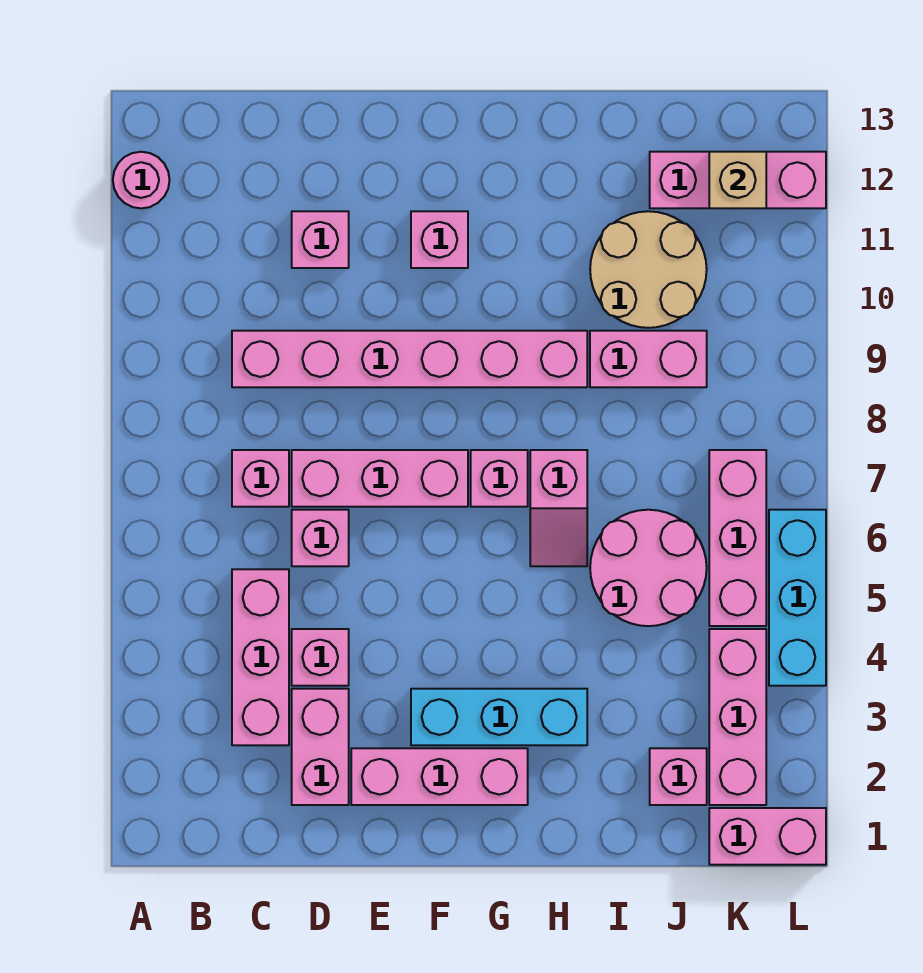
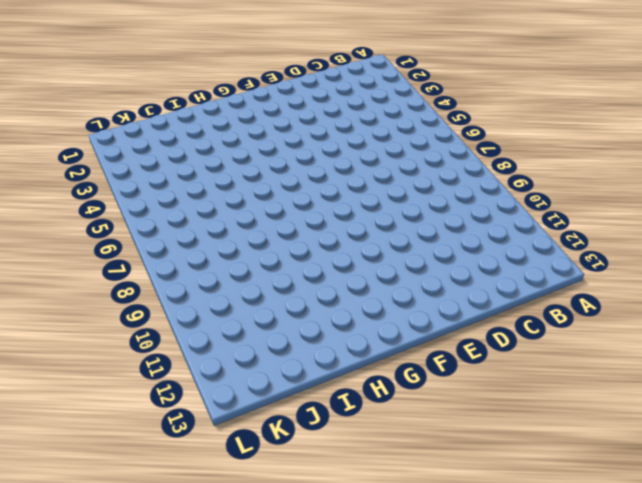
none -> pink 1x1 round brick [113,152,170,208]
none -> pink 1x3 brick [232,569,289,745]
none -> pink 1x1 brick [232,450,289,507]

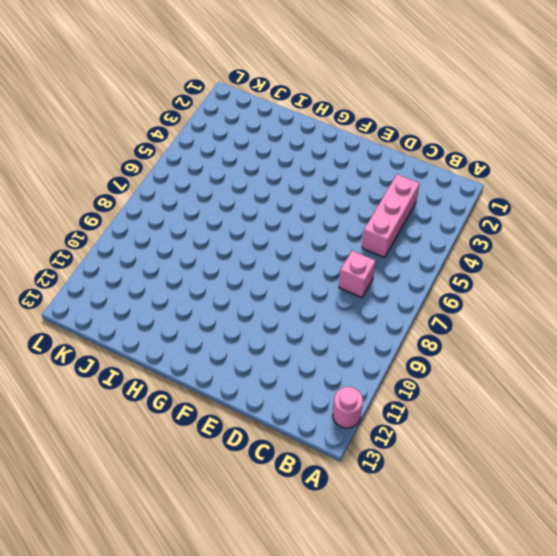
none -> pink 1x6 brick [232,331,587,387]
none -> pink 1x2 brick [292,689,349,805]
none -> pink 1x1 brick [292,629,349,686]

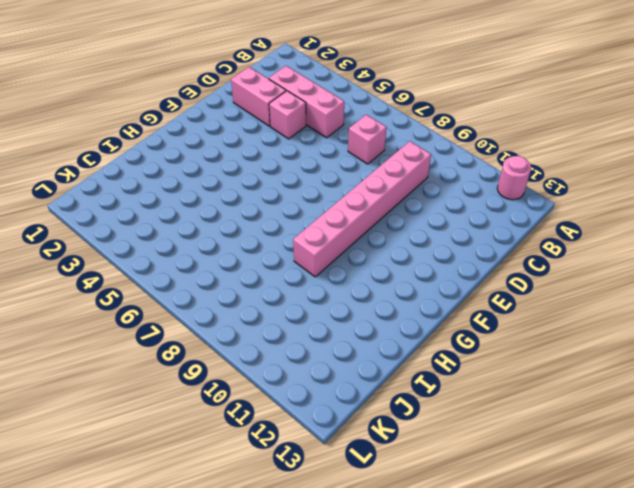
none -> pink 1x1 brick [292,510,349,566]
none -> pink 1x3 brick [292,450,468,507]
none -> pink 1x1 brick [292,211,349,268]

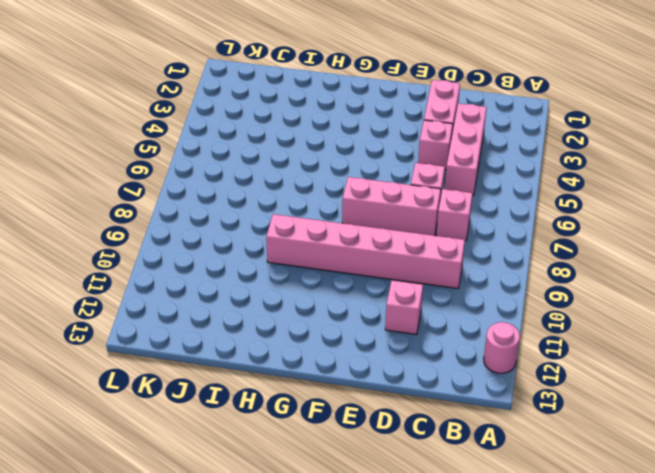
none -> pink 1x3 brick [351,748,528,805]
none -> cyan 1x3 brick [411,689,587,745]
none -> pink 1x1 brick [411,211,468,268]

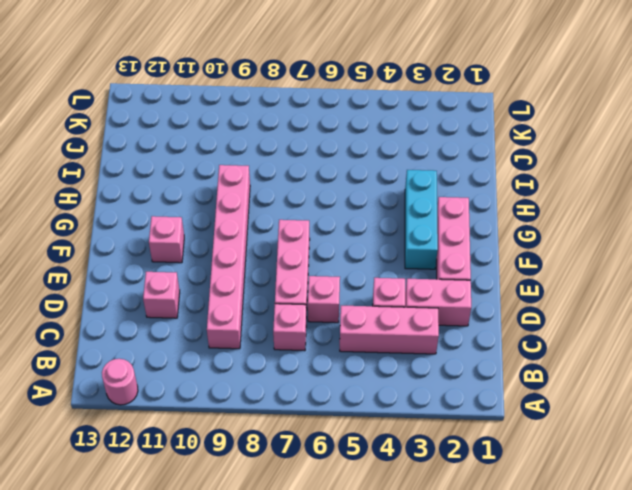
none -> pink 1x1 brick [471,450,528,507]
none -> pink 1x2 slope [530,450,587,566]
none -> pink 2x2 round brick [590,510,707,626]

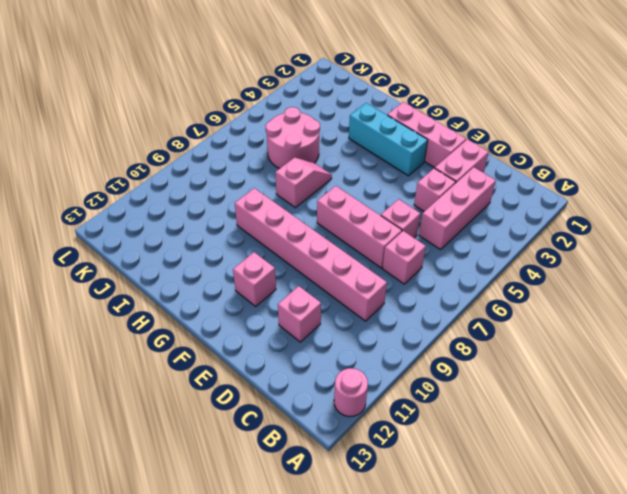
none -> pink 1x1 brick [471,450,528,507]
none -> pink 1x2 brick [590,331,707,387]
none -> tan 2x2 round brick [590,211,707,328]

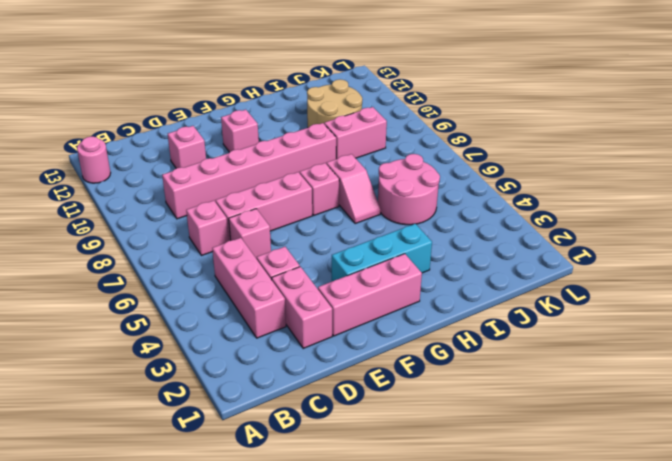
none -> pink 1x1 brick [650,748,707,805]
none -> pink 1x3 brick [650,152,826,208]
none -> pink 1x2 brick [709,808,826,865]

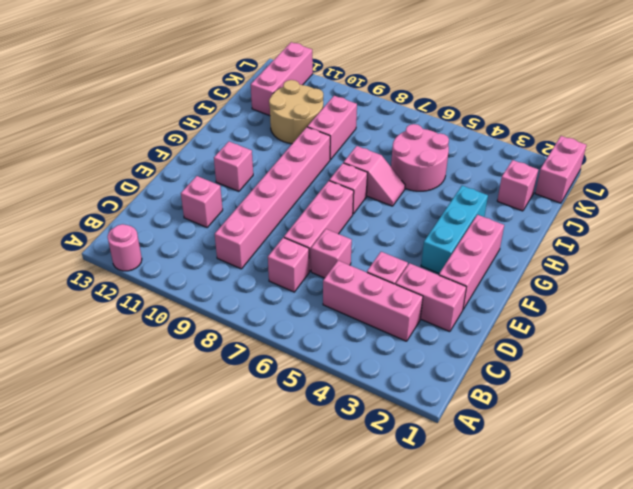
none -> pink 1x3 brick [709,629,766,805]
none -> pink 1x3 brick [709,450,766,626]
none -> cyan 1x3 brick [769,510,826,686]

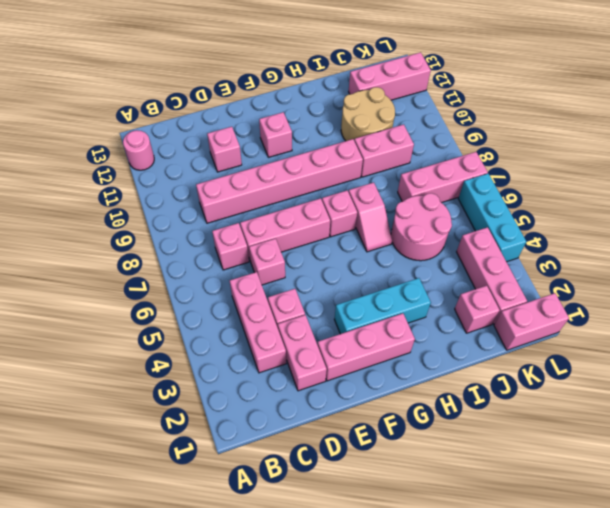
pink 1x3 brick [398,152,488,203] -> pink 1x3 brick turned to [709,450,766,626]
none -> tan 1x1 brick [709,152,766,208]

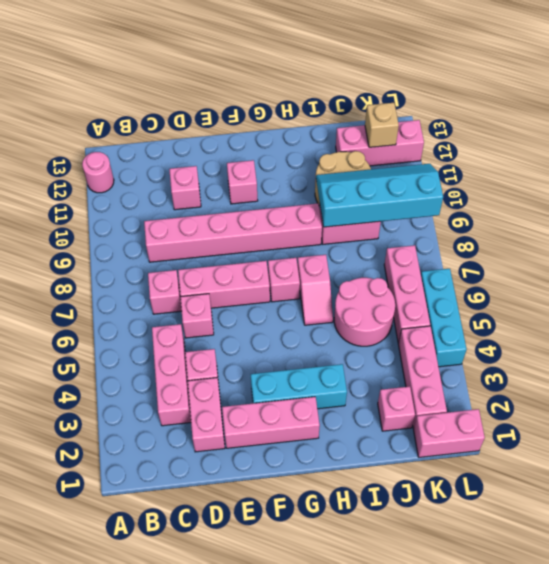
cyan 2x4 slope [316,164,443,227] -> none

